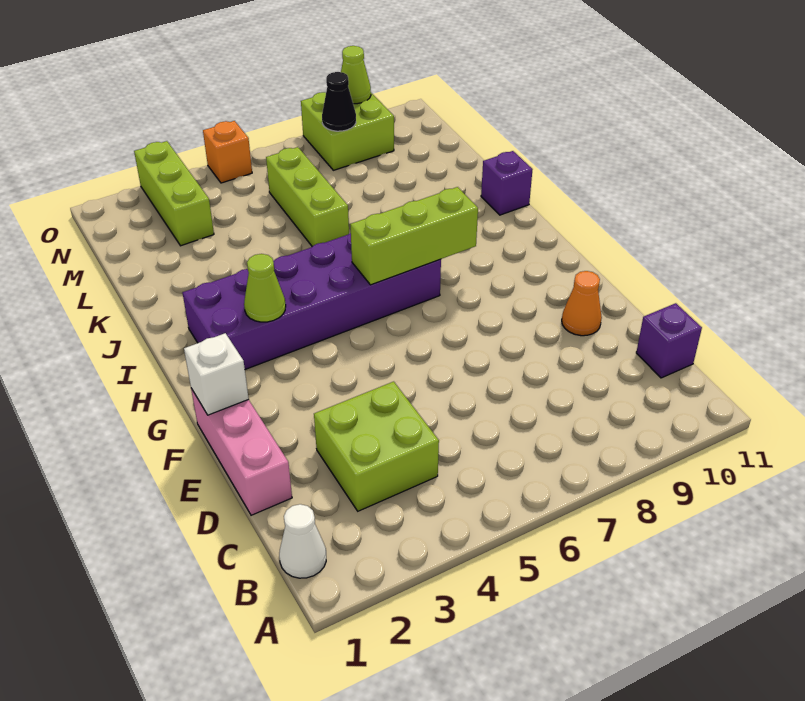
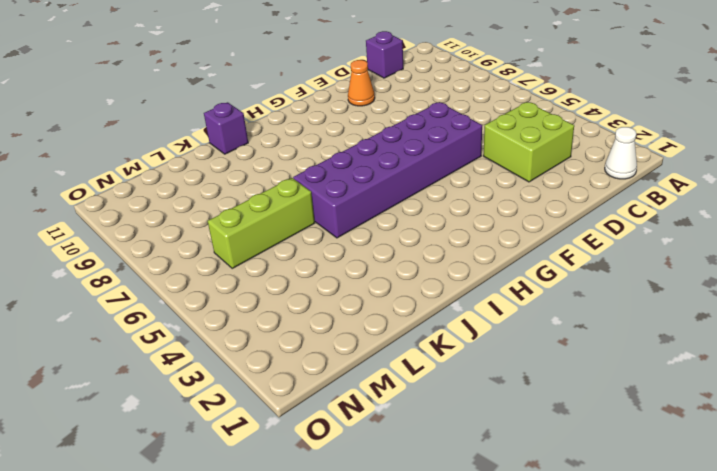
purple 2x6 brick [293,102,482,238] -> purple 2x6 brick turned to [182,233,441,369]
none -> pink 1x3 brick [191,388,292,515]
none -> lime 1x3 brick [134,141,214,246]
none -> lime 2x2 brick [301,92,394,170]

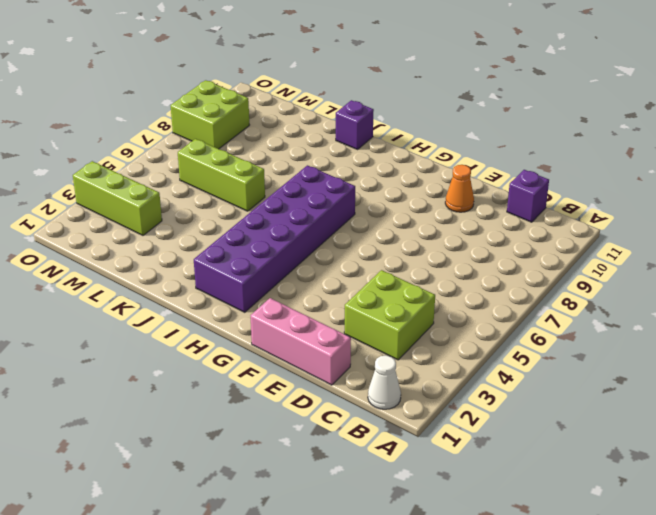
none -> orange 1x1 brick [203,121,252,183]
none -> white 1x1 brick [184,333,249,415]
none -> lime 1x1 cone [244,254,286,322]

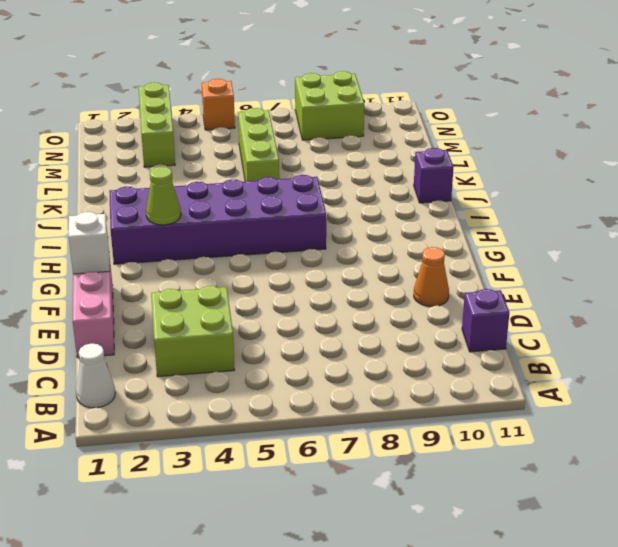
none -> lime 1x3 brick [350,187,478,285]
none -> black 1x1 cone [322,72,356,131]
none -> lime 1x1 cone [341,46,371,104]

